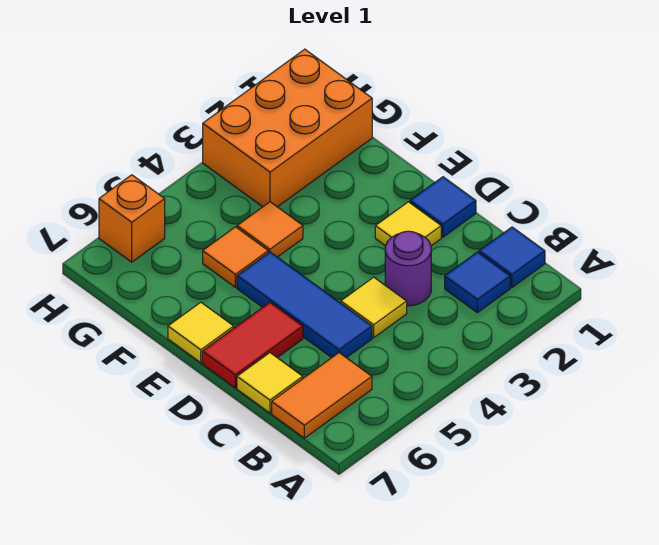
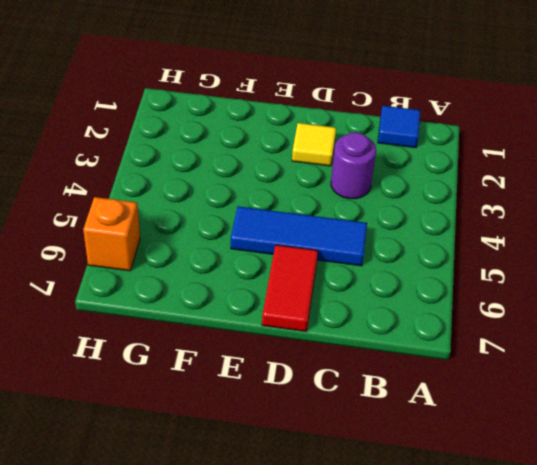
none -> blue 1x1 tile [445,252,510,313]
none -> orange 1x2 tile [272,353,372,438]
none -> yellow 1x1 tile [341,277,407,338]

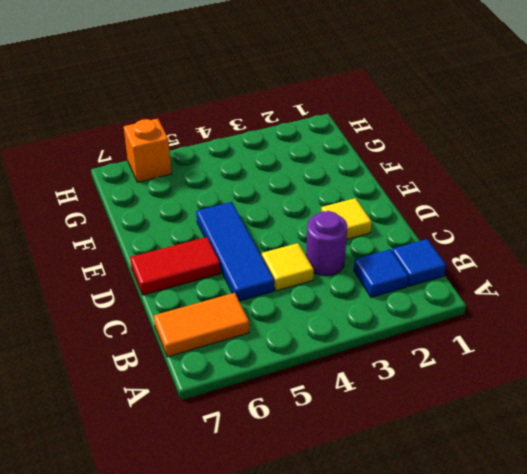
none -> yellow 1x1 tile [237,353,303,413]
none -> blue 1x1 tile [410,177,476,237]
none -> yellow 1x1 tile [168,302,234,363]

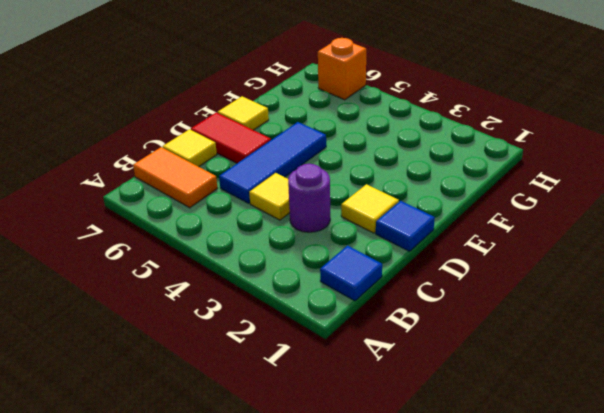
none -> blue 1x1 tile [445,252,510,313]
none -> orange 1x1 tile [237,202,303,257]
none -> orange 1x1 tile [203,227,268,287]

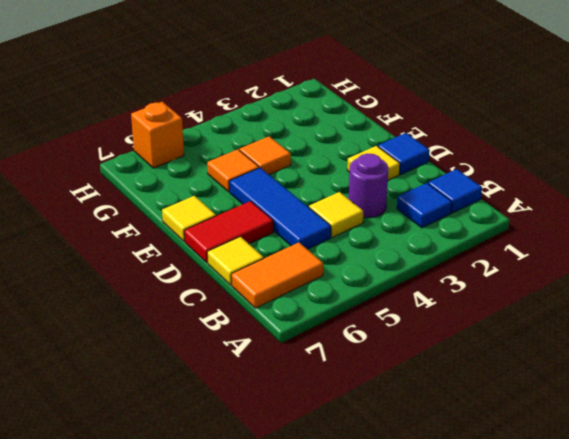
none -> orange 2x3 brick [203,49,372,207]

